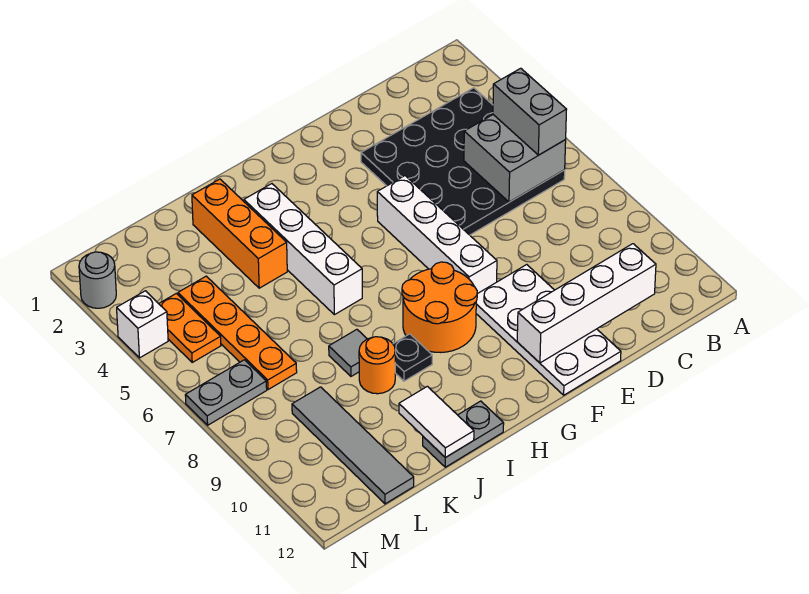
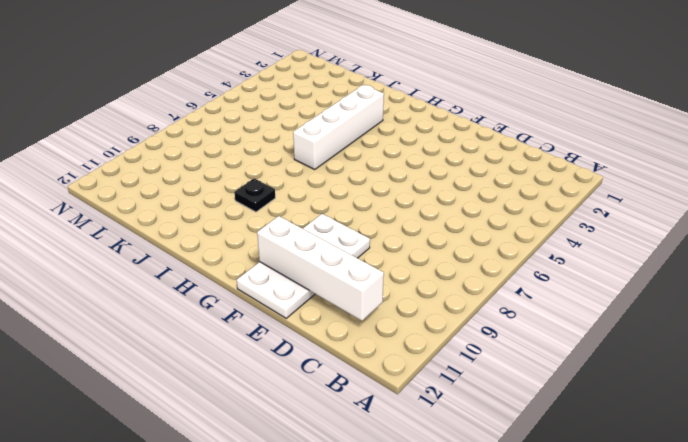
none -> black 4x4 plate [361,88,565,235]
none -> white 1x4 brick [377,176,497,294]
none -> orange 2x2 round brick [402,262,477,352]

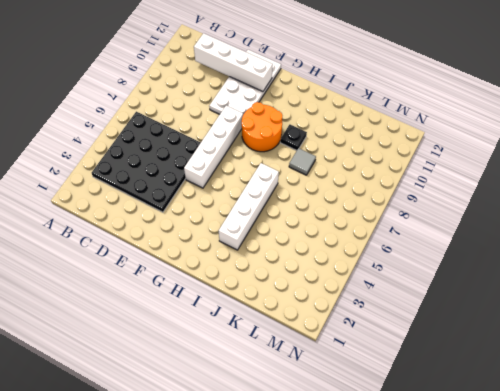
none -> grey 1x2 plate [423,401,504,467]
none -> orange 1x3 brick [192,179,287,288]
none -> orange 1x1 round brick [359,337,395,394]

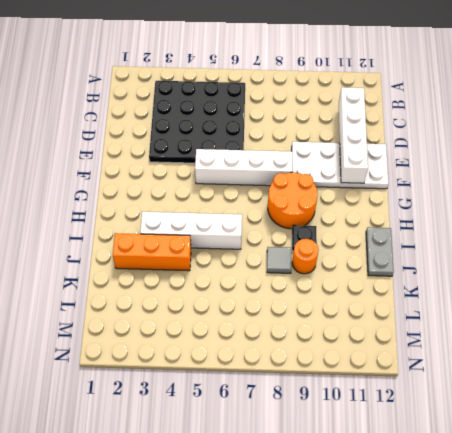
none -> orange 1x4 plate [178,276,297,390]
none -> grey 1x4 tile [292,387,414,504]
none -> orange 1x2 plate [159,293,221,362]

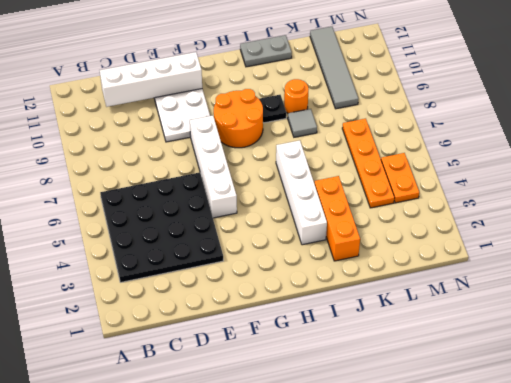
none -> grey 1x2 plate [185,360,267,425]
none -> grey 1x1 round brick [79,252,116,308]
none -> white 1x1 brick [117,291,168,358]

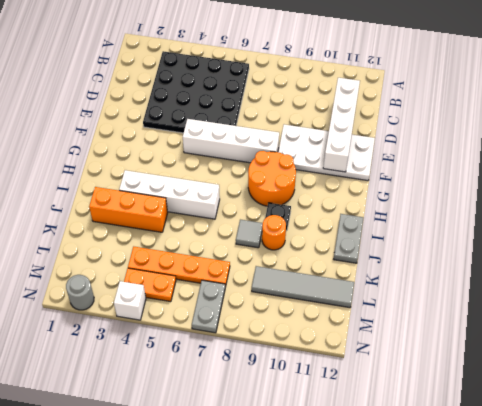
none -> grey 2x2 brick [464,115,566,202]
none -> white 1x2 tile [399,386,474,458]
none -> grey 1x2 brick [493,68,567,155]

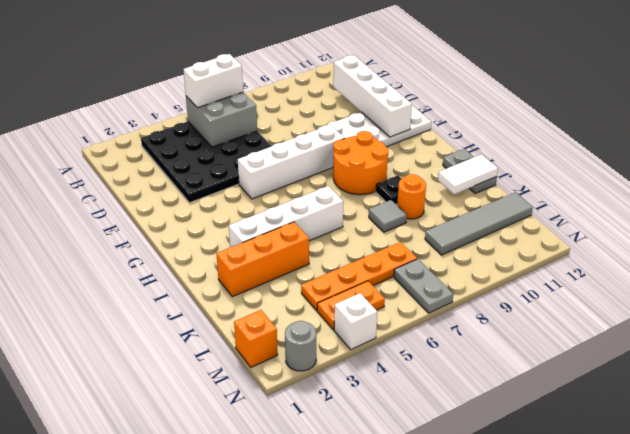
white 1x2 brick [183,54,243,108] -> grey 1x2 brick [493,68,567,155]
orange 1x1 brick [234,310,278,367] -> none

